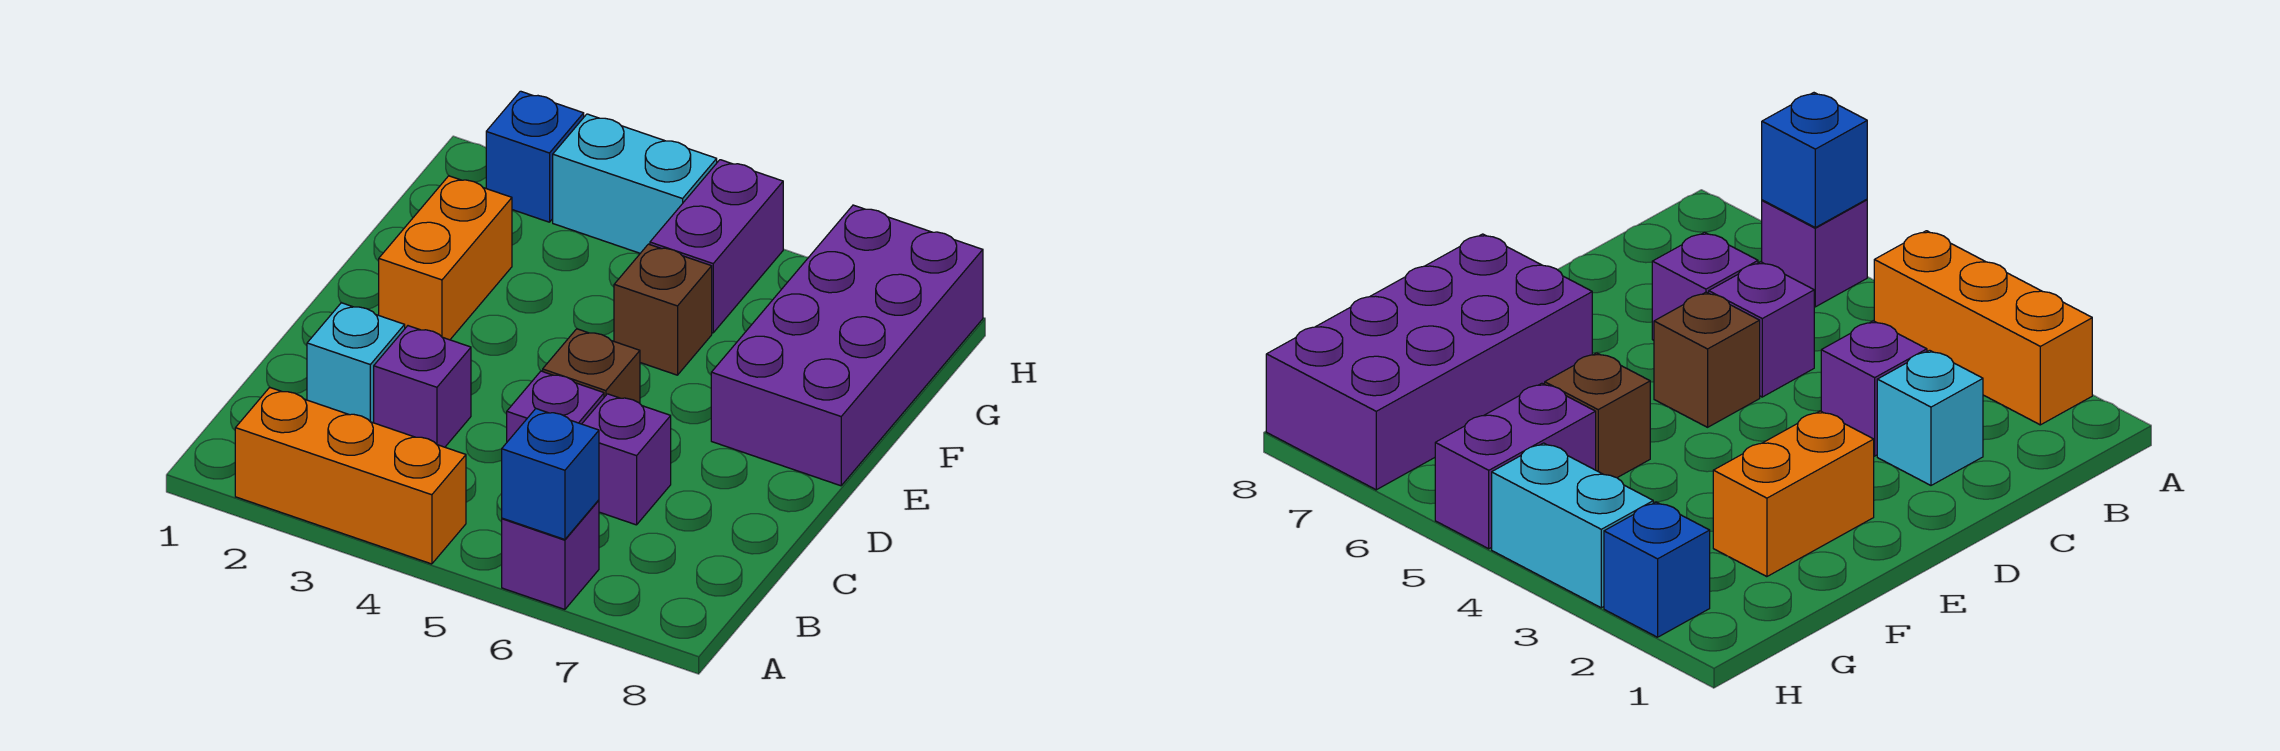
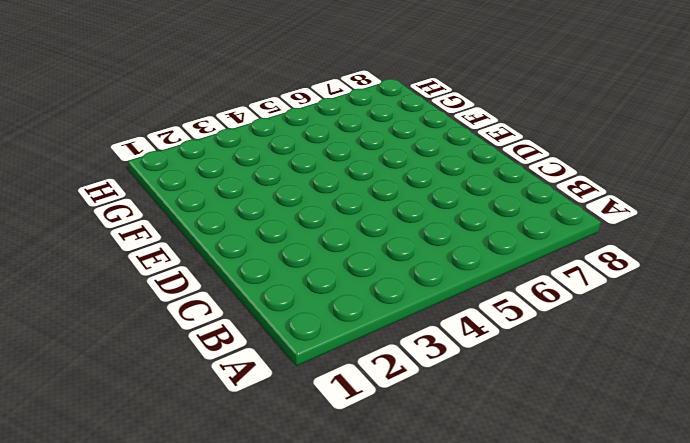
none -> orange 1x3 brick [235,387,466,564]
none -> purple 1x1 brick [502,500,599,609]
none -> cyan 1x1 brick [307,303,405,423]

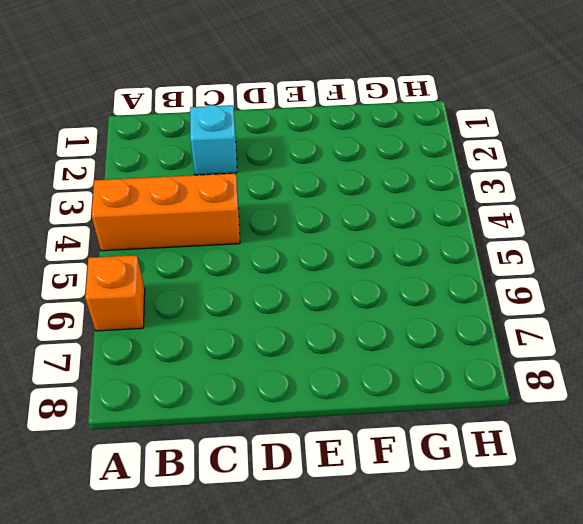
orange 1x3 brick [92,173,240,251] -> orange 1x3 brick turned to [235,387,466,564]
orange 1x1 brick [85,255,145,331] -> purple 1x1 brick [502,500,599,609]
none -> purple 1x1 brick [374,326,471,447]
none -> purple 1x1 brick [507,371,604,442]
none -> purple 1x1 brick [582,394,671,525]

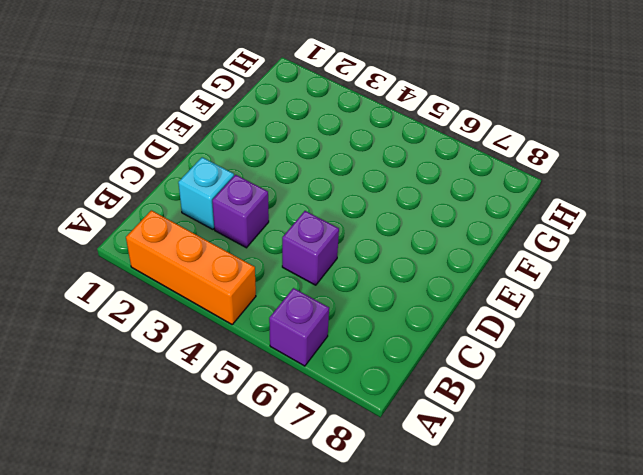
none -> purple 1x1 brick [582,394,671,525]
none -> brown 1x1 brick [543,329,640,403]
none -> orange 1x2 brick [379,176,512,340]

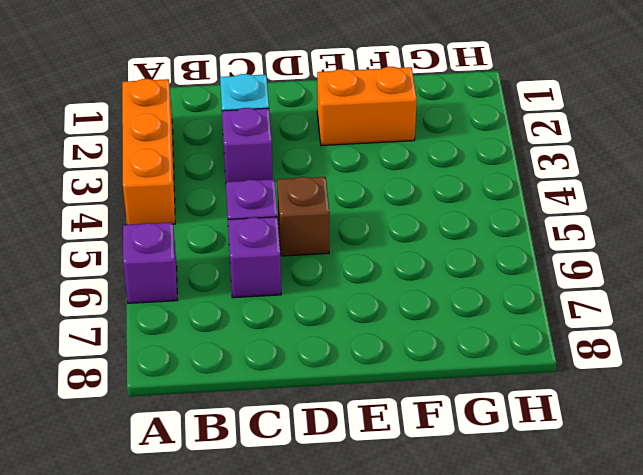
none -> purple 2x4 brick [711,205,983,486]
none -> brown 1x1 brick [614,244,712,375]
none -> purple 1x2 brick [650,160,783,333]

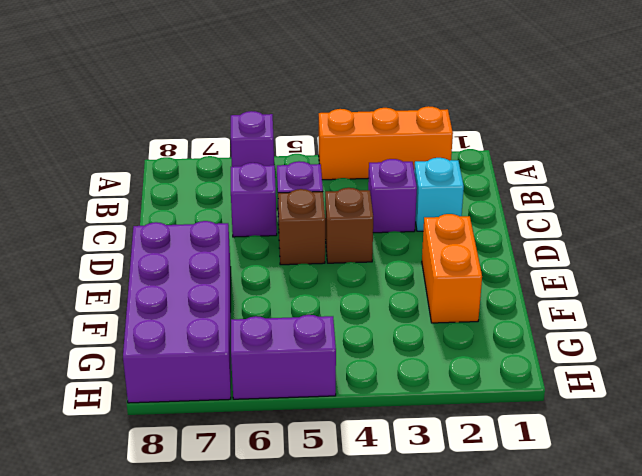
brown 1x1 brick [325,188,373,263] -> brown 1x1 brick moved to [614,244,712,375]
purple 1x2 brick [231,315,336,399] -> purple 1x2 brick turned to [650,160,783,333]
none -> blue 1x1 brick [486,91,584,222]
none -> cyan 1x2 brick [553,114,717,253]
none -> blue 1x1 brick [502,409,599,540]

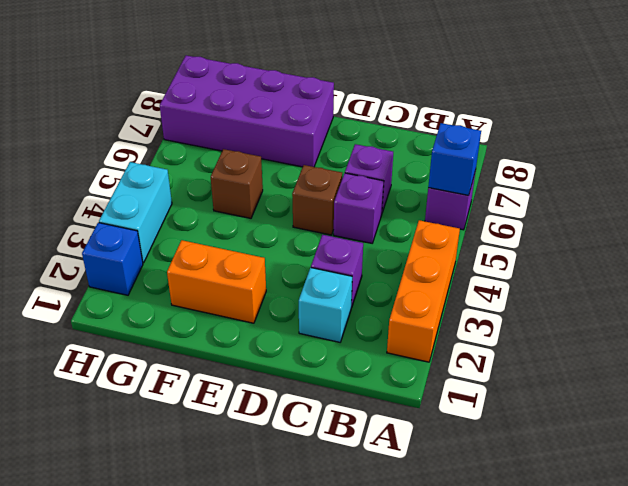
none -> purple 1x2 brick [650,160,783,333]

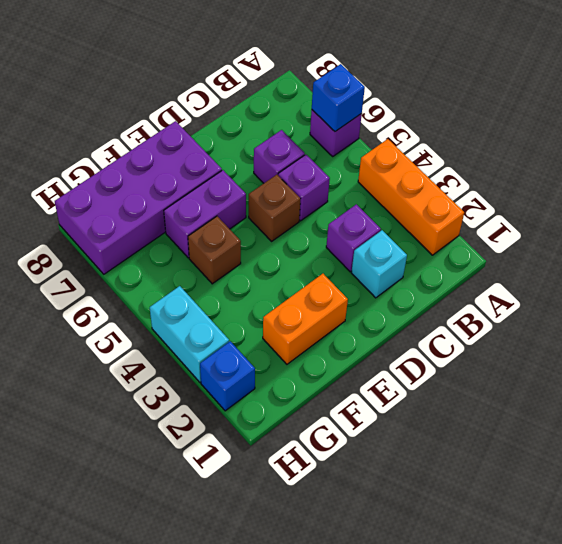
purple 1x2 brick [164,170,246,258] -> purple 1x2 brick moved to [650,160,783,333]

